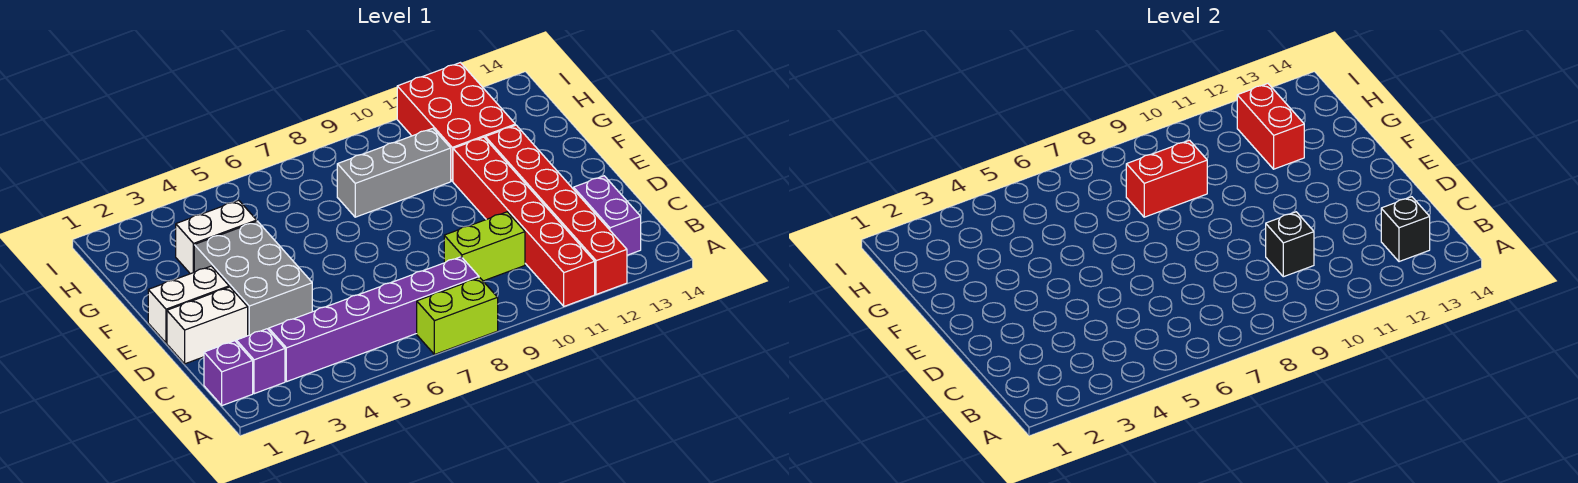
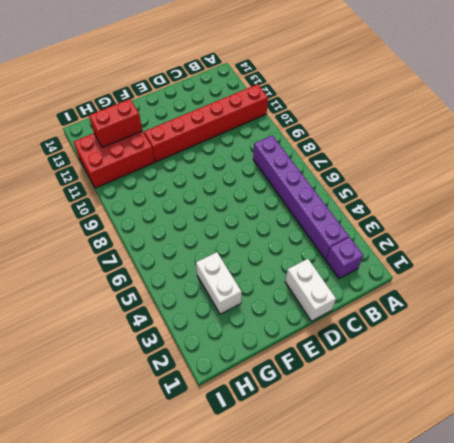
none -> lime 1x2 brick [417,278,498,354]
none -> red 1x6 brick [485,125,627,294]
none -> purple 1x1 brick [204,341,253,406]

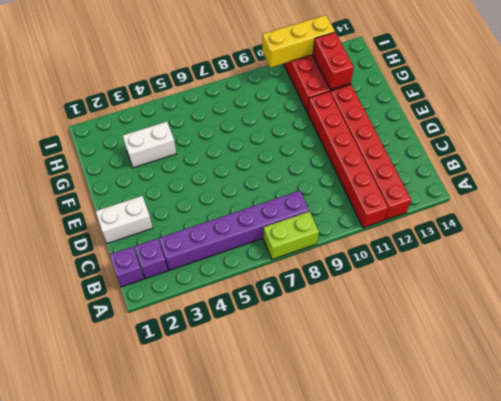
yellow 1x3 brick [262,15,335,68] -> none
none -> purple 1x2 brick [574,176,641,255]
none -> lime 1x2 brick [444,212,525,281]
none -> grey 2x3 brick [194,221,312,336]

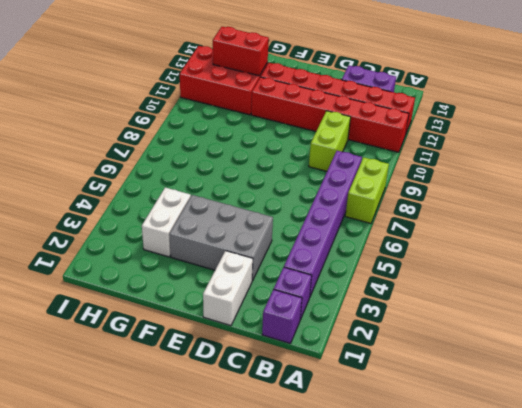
none -> white 1x2 brick [148,266,229,343]
none -> grey 1x3 brick [337,128,451,217]
none -> black 1x1 brick [1381,197,1430,262]

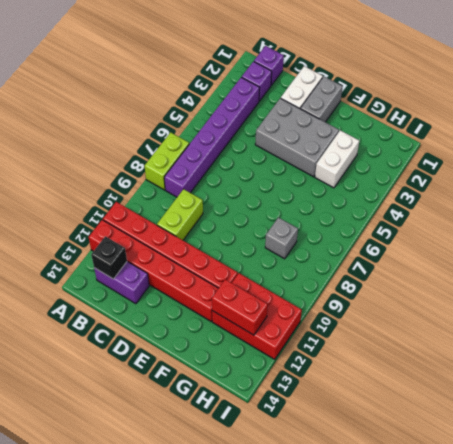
grey 1x2 brick [300,77,343,122] -> white 1x2 brick [148,266,229,343]
grey 1x1 brick [265,217,298,259] -> grey 1x3 brick [337,128,451,217]
none -> black 1x1 brick [1266,212,1314,277]
none -> red 1x2 brick [1126,140,1207,217]

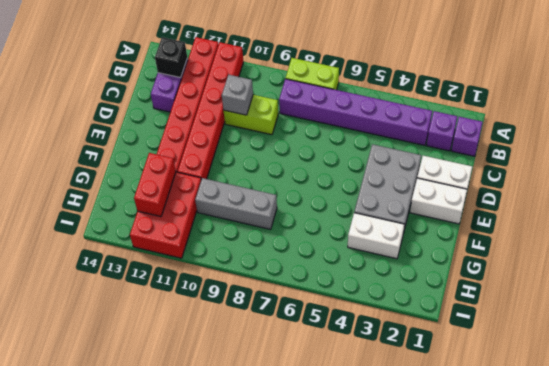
grey 1x1 brick [222,75,253,115] -> black 1x1 brick [1266,212,1314,277]
none -> red 1x2 brick [1126,140,1207,217]

